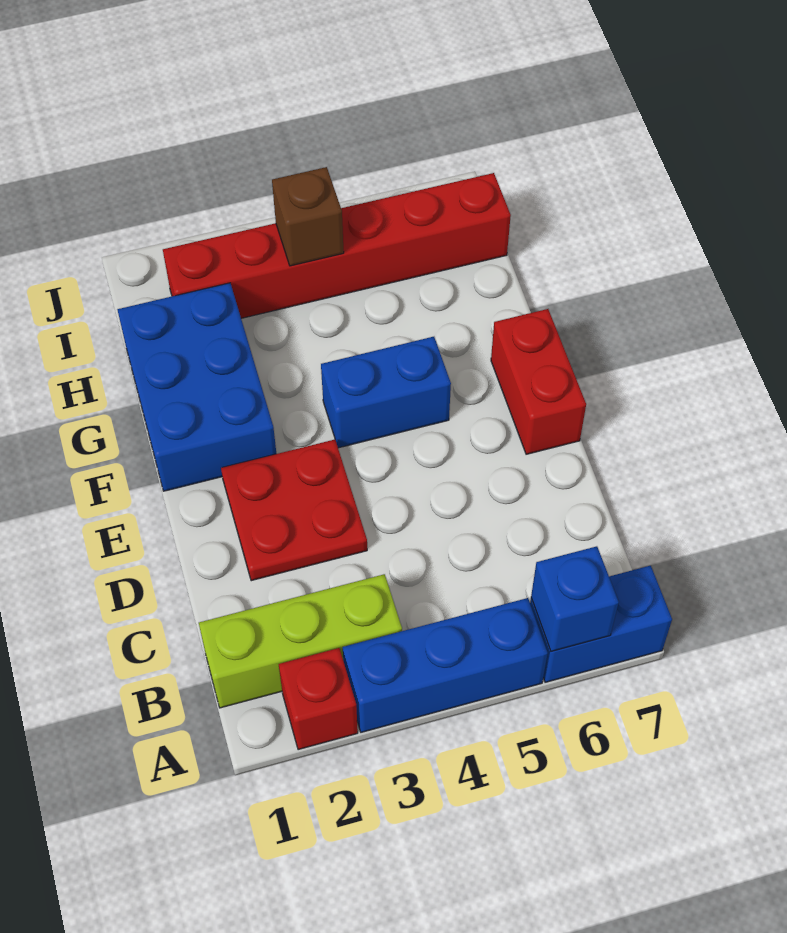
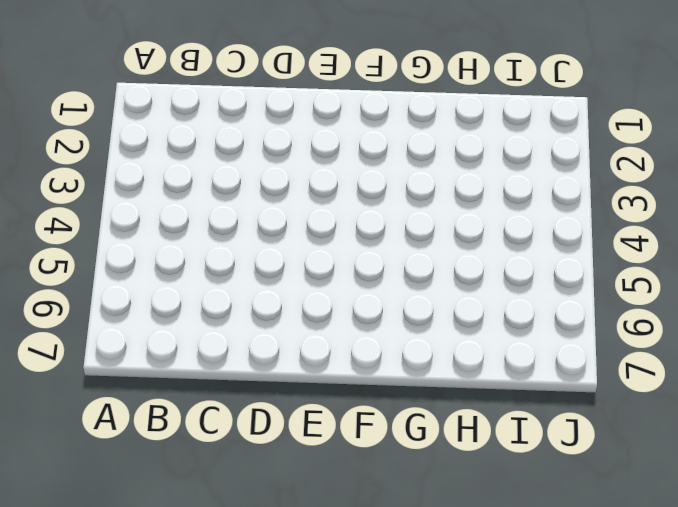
none -> red 1x1 brick [279,648,358,750]
none -> blue 1x3 brick [343,598,548,732]

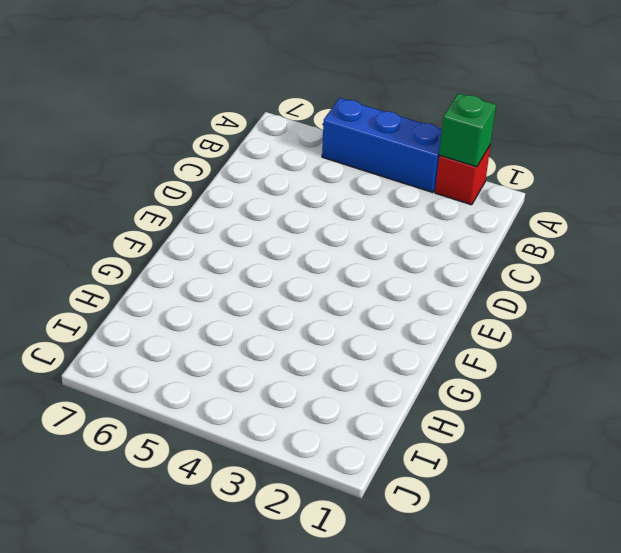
green 1x1 brick [439,93,496,167] -> none
none -> blue 1x2 brick [530,566,672,682]
none -> lime 1x3 brick [199,574,402,708]

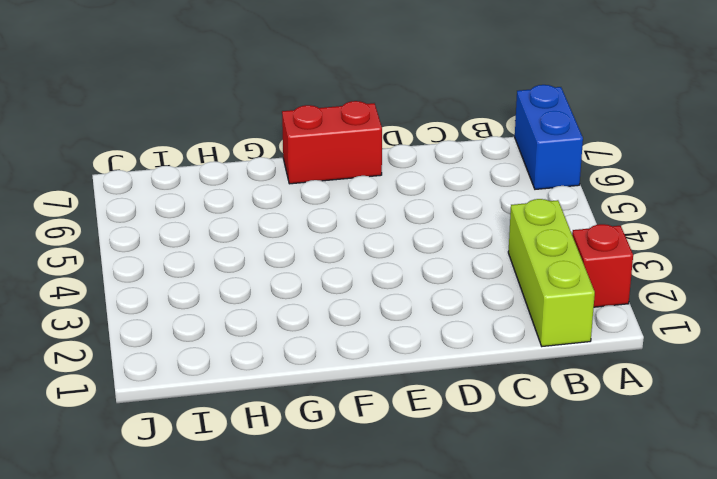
none -> blue 1x3 brick [343,598,548,732]
none -> red 2x2 plate [221,440,367,581]

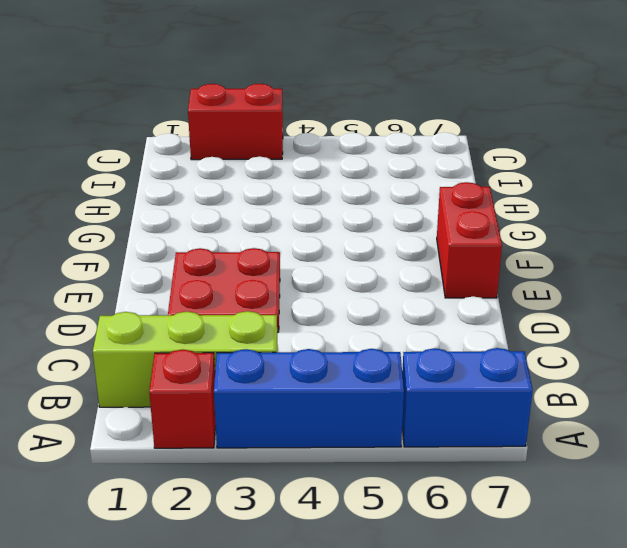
red 1x2 brick [188,84,283,160] -> none
none -> blue 2x3 brick [117,283,276,491]
none -> blue 1x2 brick [321,337,451,448]

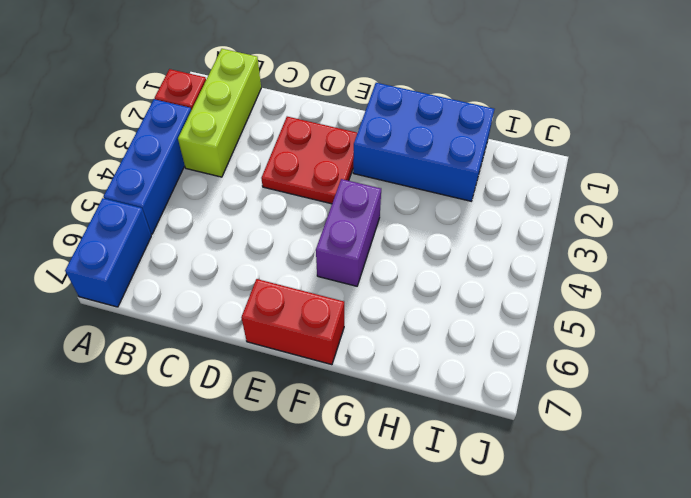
purple 1x2 brick [316,179,381,286] -> blue 1x2 brick [321,337,451,448]
none -> red 1x6 brick [163,173,511,318]
none -> blue 1x1 brick [531,546,619,652]

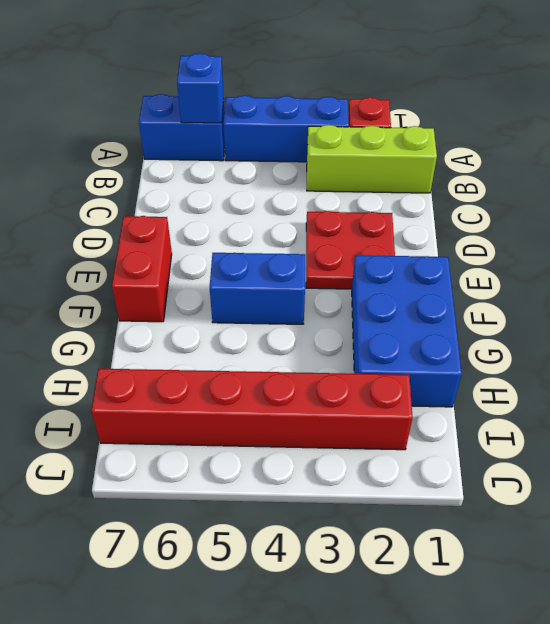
none -> brown 1x1 brick [272,167,344,266]

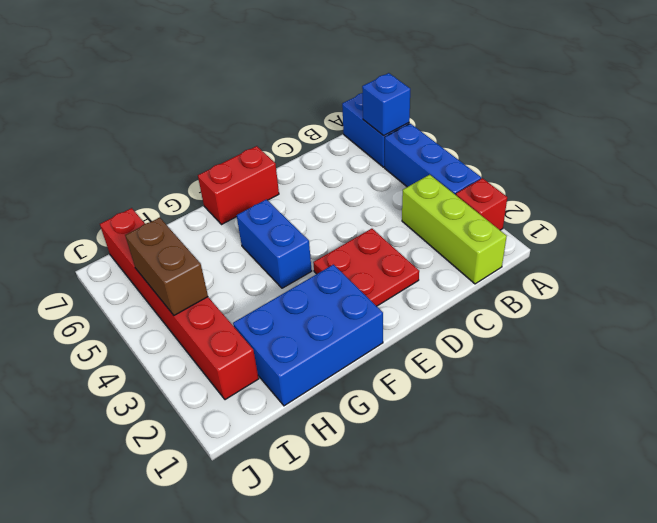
brown 1x2 brick [125,217,208,315] -> brown 1x1 brick [272,167,344,266]

